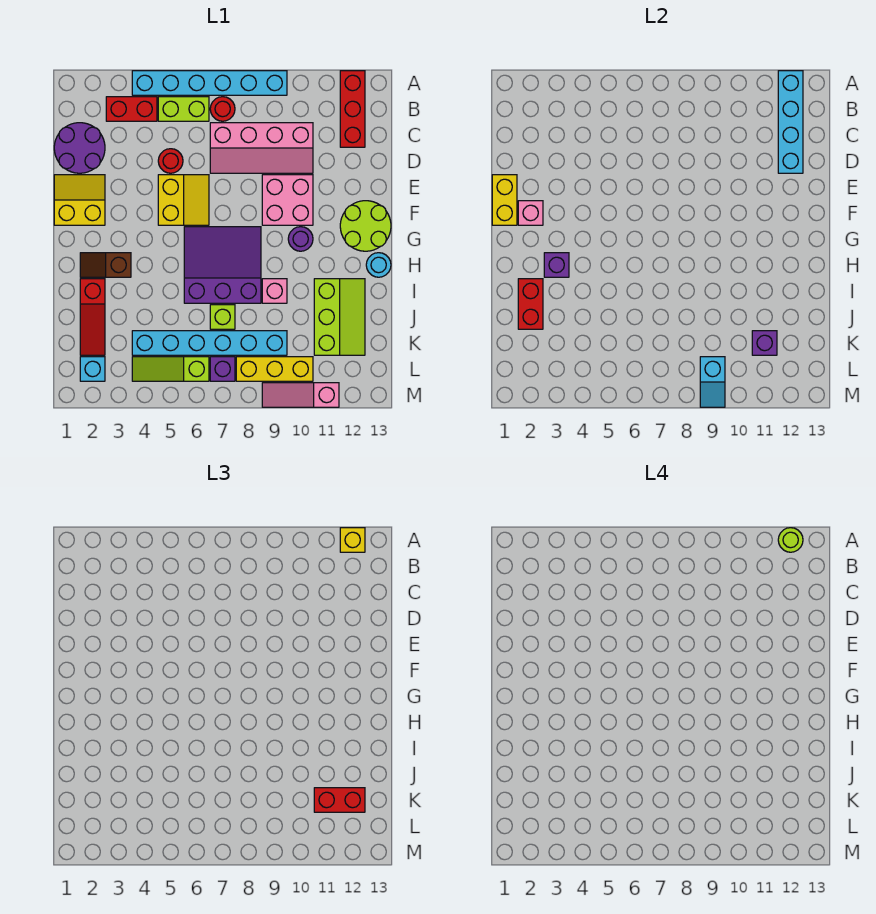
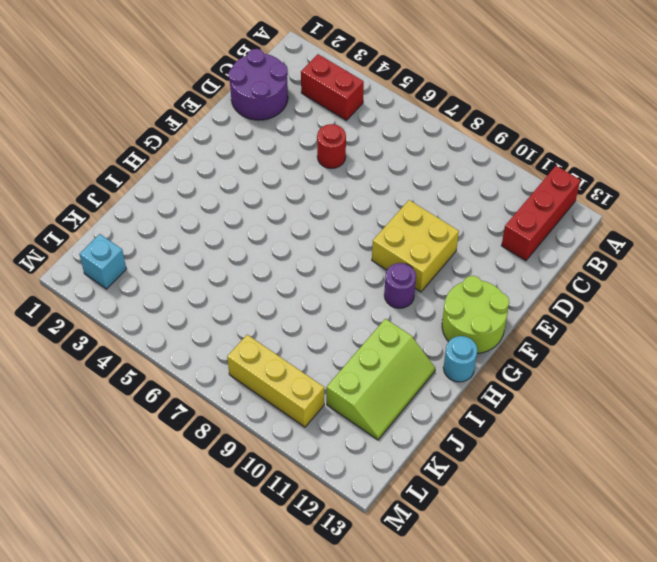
yellow 2x2 brick [372,200,459,292] -> pink 2x2 brick [262,175,313,225]
none -> cyan 1x6 brick [132,71,287,95]
none -> lime 1x2 brick [158,97,209,121]
none -> red 1x1 round brick [210,97,235,121]
none -> pink 2x4 slope [210,123,313,173]

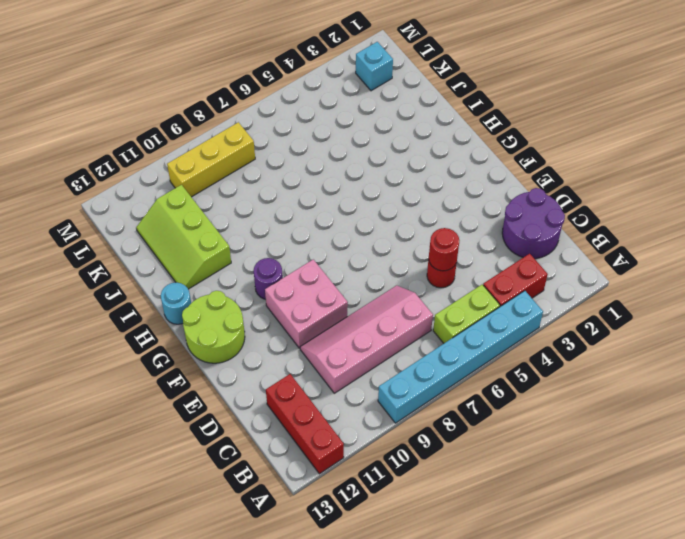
red 1x1 round brick [429,228,459,271] -> red 1x1 round brick moved to [210,97,235,121]
none -> yellow 2x2 slope [54,175,105,225]
none -> yellow 2x2 slope [158,175,209,225]
none -> purple 3x3 slope [184,227,261,303]
none -> brown 1x2 slope [80,253,131,277]

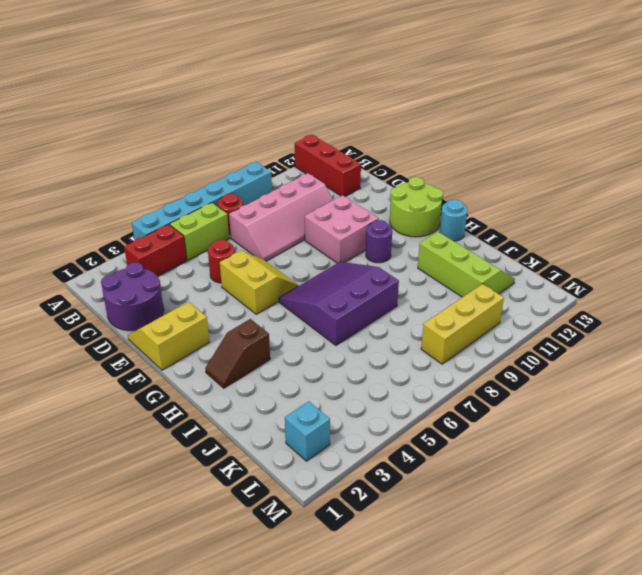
none -> red 1x3 slope [80,279,105,355]
none -> pink 1x1 brick [262,279,287,303]
none -> lime 1x1 brick [210,305,235,329]
none -> cyan 1x6 brick [132,331,287,355]

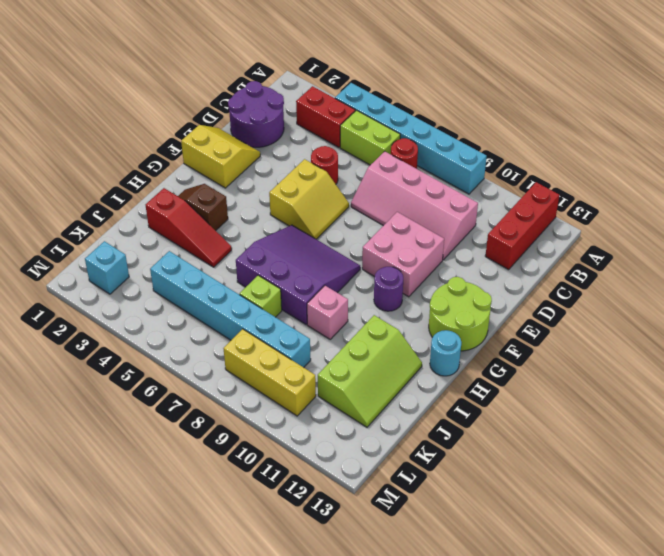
red 1x3 slope [146,188,232,267] -> red 1x3 slope turned to [80,279,105,355]
none -> lime 1x3 slope [132,357,209,381]
none -> purple 1x1 brick [210,357,235,381]
none -> pink 1x3 slope [262,383,339,407]
none -> cyan 1x4 brick [778,71,803,173]

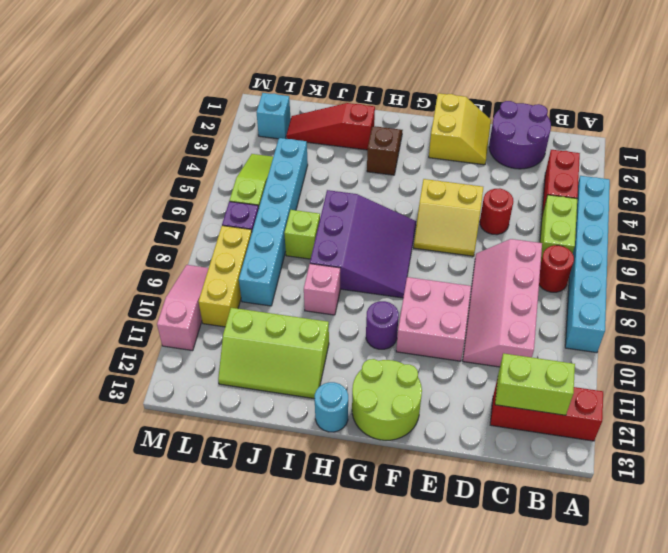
lime 1x2 brick [495,353,575,415] -> cyan 1x4 brick [778,71,803,173]
none -> yellow 1x2 brick [492,175,517,225]
none -> pink 1x1 brick [518,201,543,225]
none -> purple 1x1 brick [544,253,569,277]
none -> red 1x2 brick [518,279,543,329]

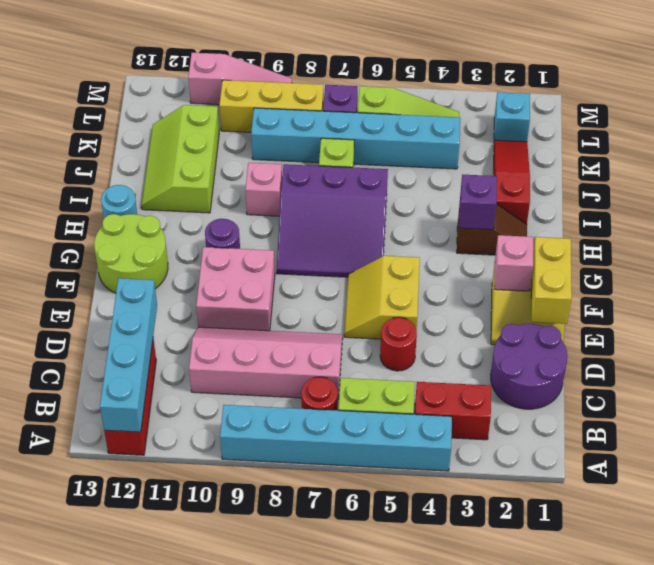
none -> red 1x2 brick [518,279,543,329]
none -> purple 1x1 brick [752,331,777,355]
none -> cyan 1x2 slope [700,357,725,407]
none -> yellow 1x1 brick [340,528,365,552]

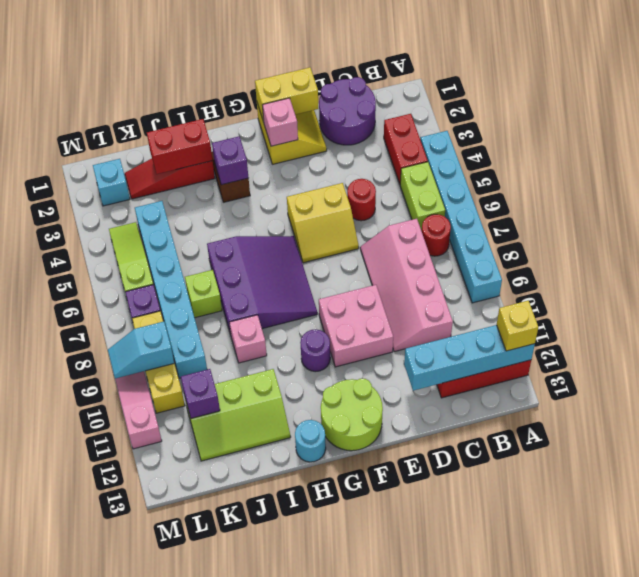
none -> red 1x2 brick [314,788,365,812]
none -> lime 1x1 round brick [778,528,803,552]

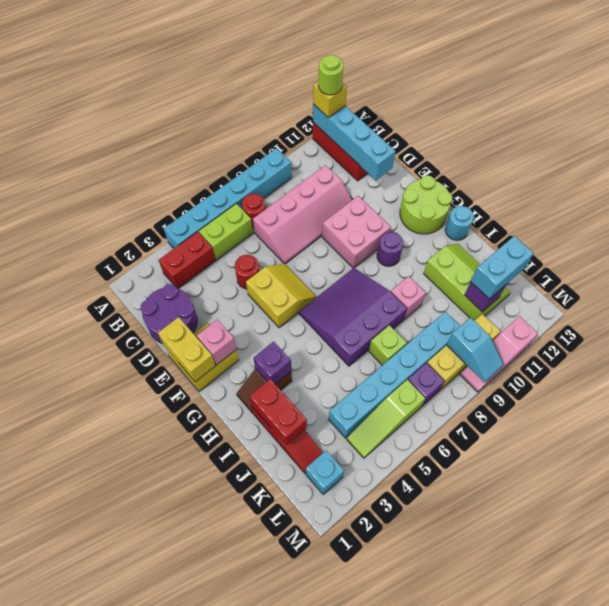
cyan 1x2 brick [471,236,534,299] -> red 1x2 brick [314,788,365,812]

